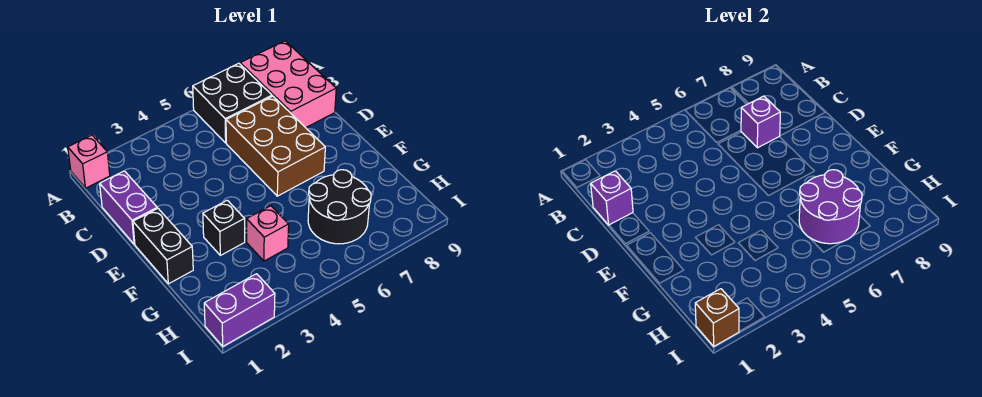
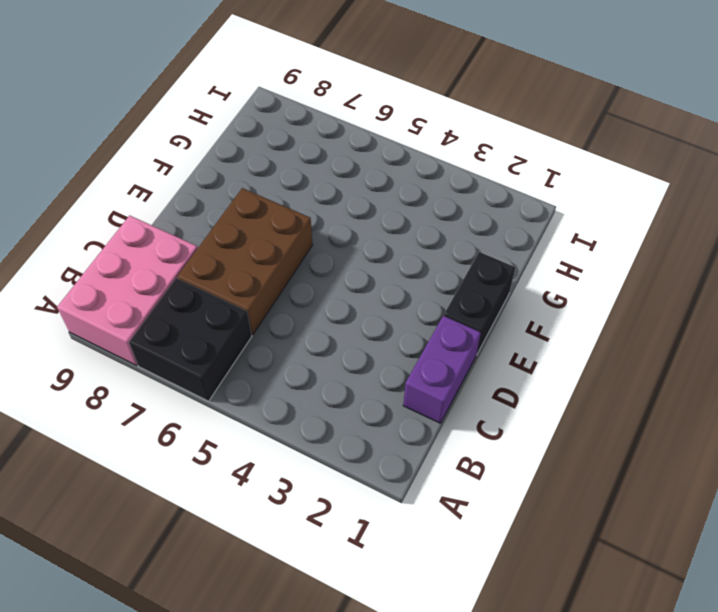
none -> pink 1x1 brick [68,135,110,188]
none -> black 1x1 brick [203,200,245,255]
none -> pink 1x1 brick [247,206,289,261]

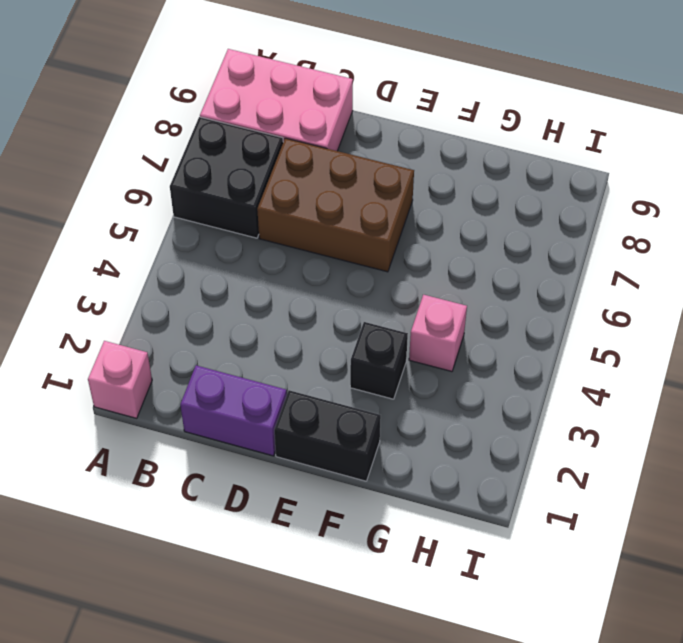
none -> black 2x2 round brick [308,170,371,244]
none -> purple 1x2 brick [204,274,275,346]
none -> purple 1x1 brick [591,171,633,225]

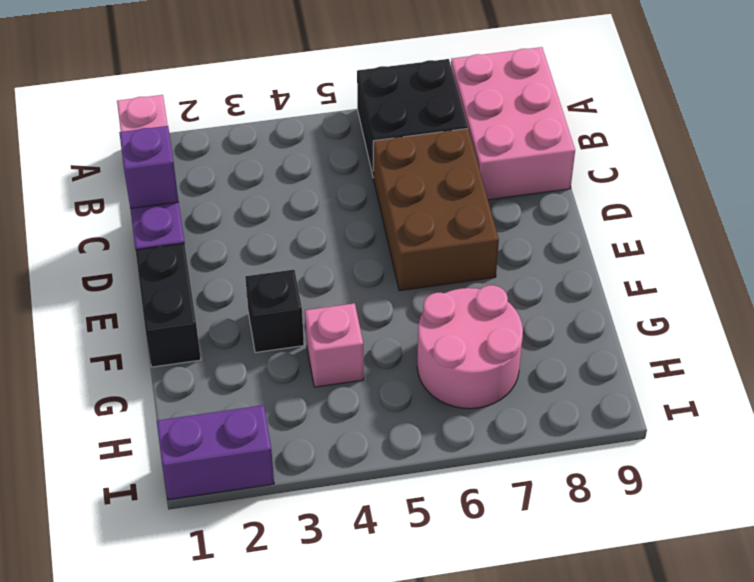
pink 2x2 round brick [417,285,523,409] -> black 2x2 round brick [308,170,371,244]
none -> purple 1x1 brick [741,96,780,148]
none -> purple 2x2 round brick [799,170,862,244]
none -> brown 1x1 brick [695,289,739,346]

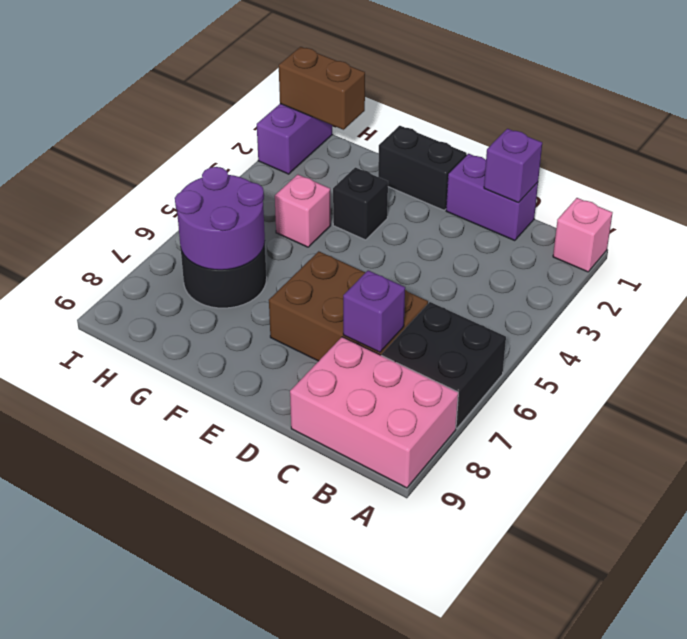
brown 1x2 brick [279,47,365,130] -> brown 1x1 brick [695,289,739,346]

